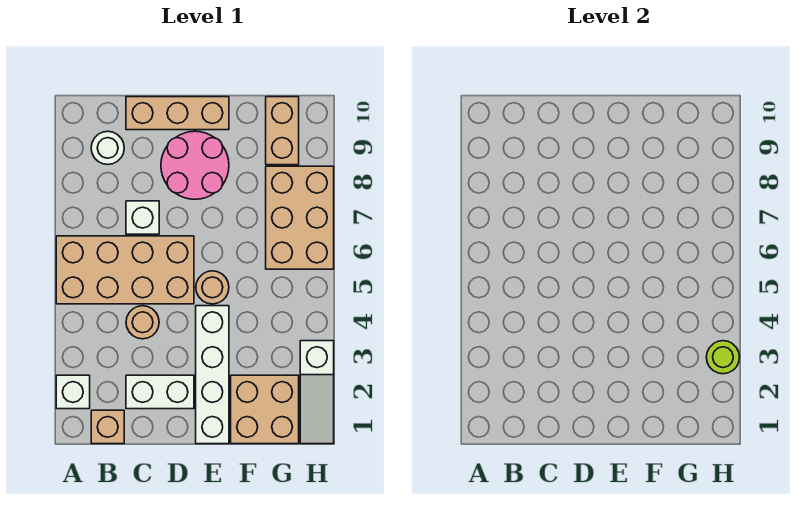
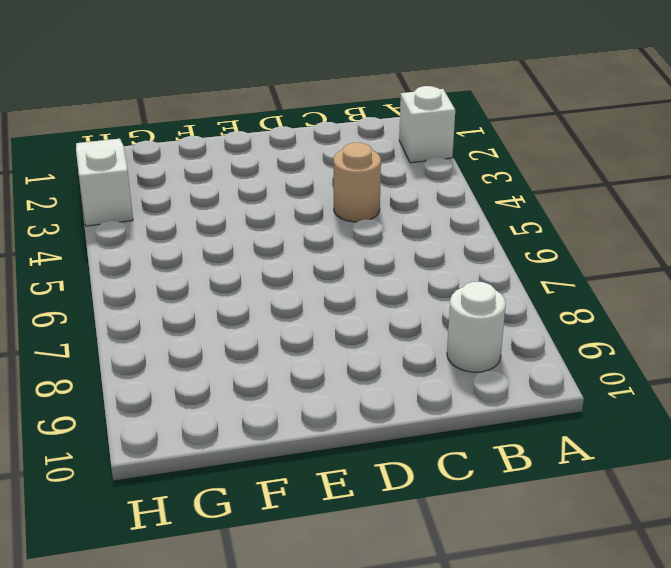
none -> tan 2x4 brick [56,236,194,304]
none -> tan 1x1 brick [91,410,124,444]
none -> white 1x2 brick [126,375,194,409]

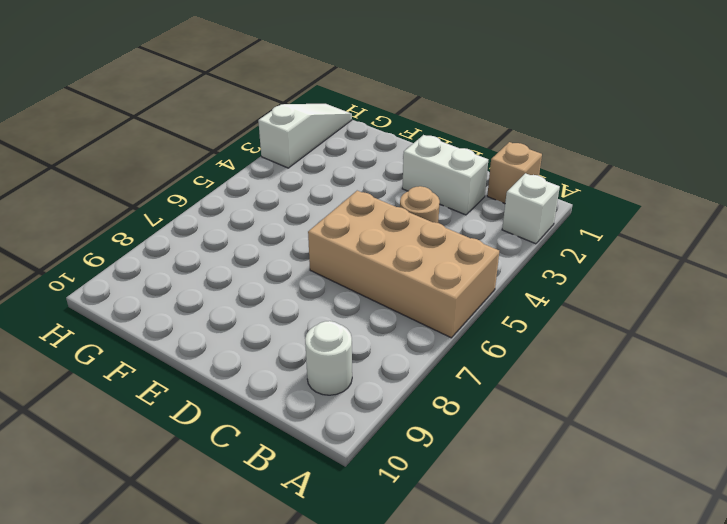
none -> white 1x1 brick [126,201,159,234]
none -> tan 1x3 brick [126,97,229,130]
none -> pink 2x2 round brick [161,131,229,199]

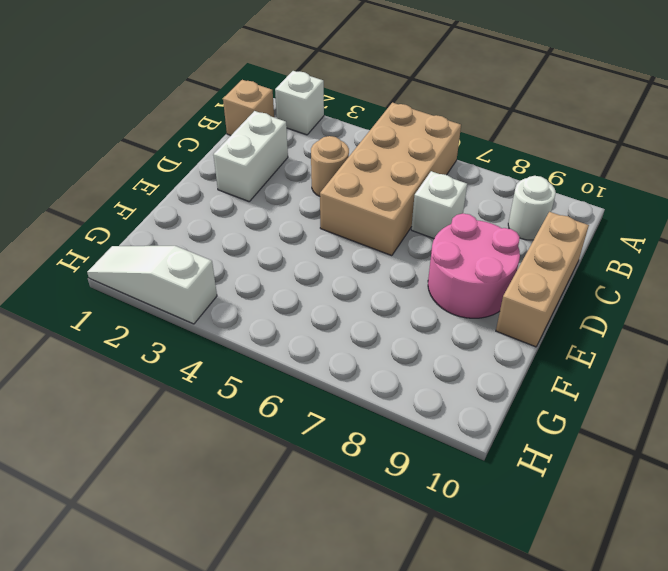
none -> white 1x4 brick [196,306,229,444]
none -> tan 1x1 round brick [196,271,229,304]
none -> tan 2x2 brick [231,375,299,444]

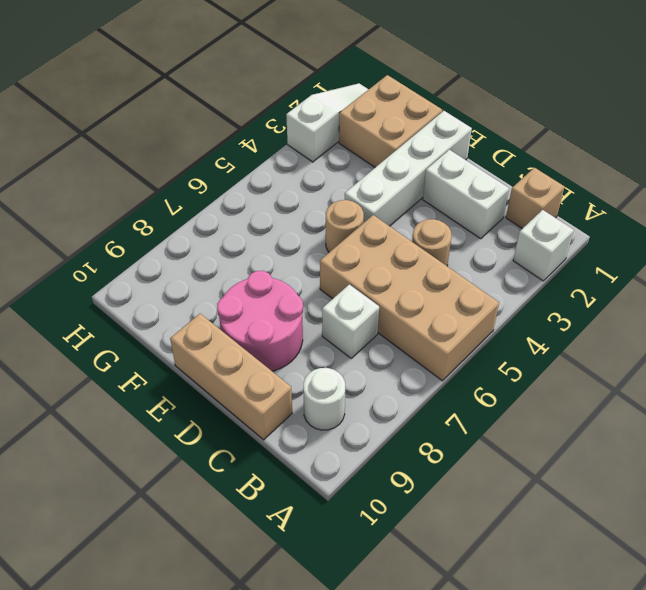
none -> tan 2x3 brick [266,166,334,269]
none -> tan 1x2 brick [266,97,299,165]
none -> lime 1x1 round brick [706,341,740,374]

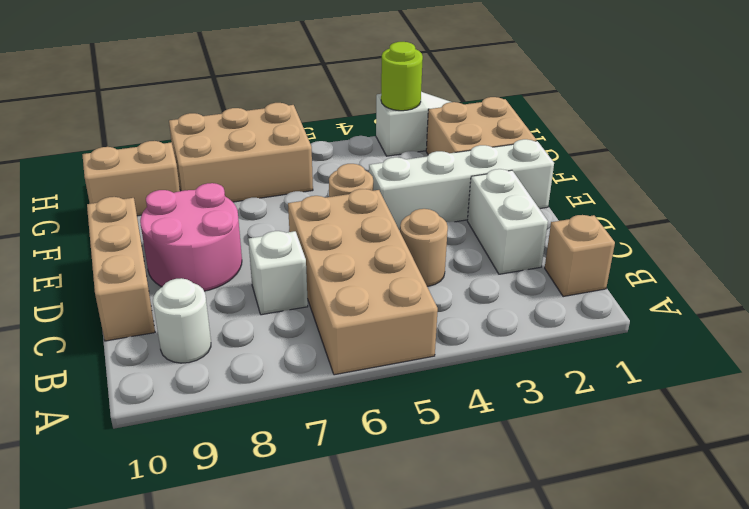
none -> white 1x1 brick [56,375,90,409]

